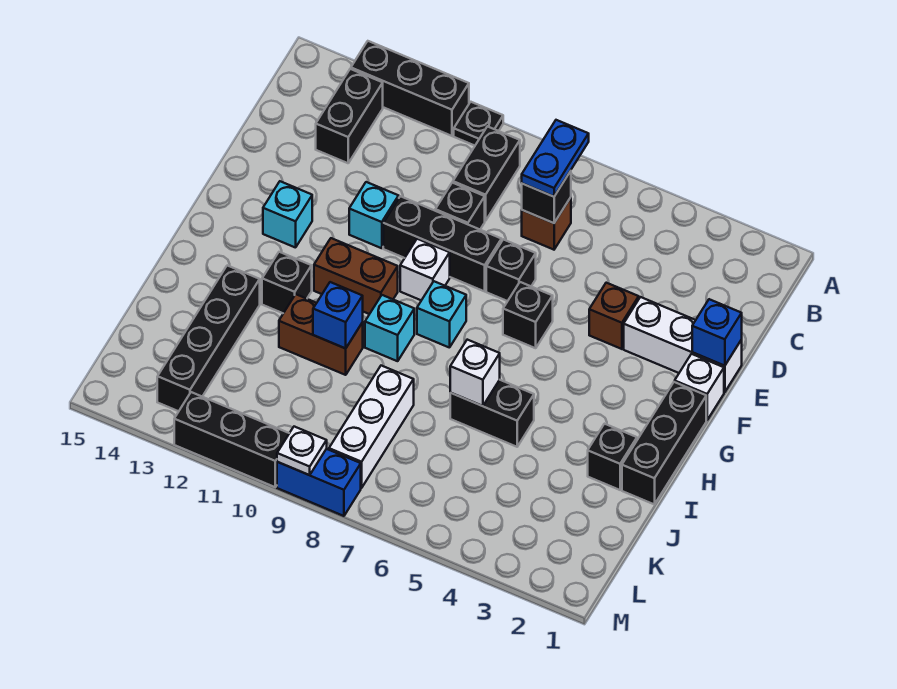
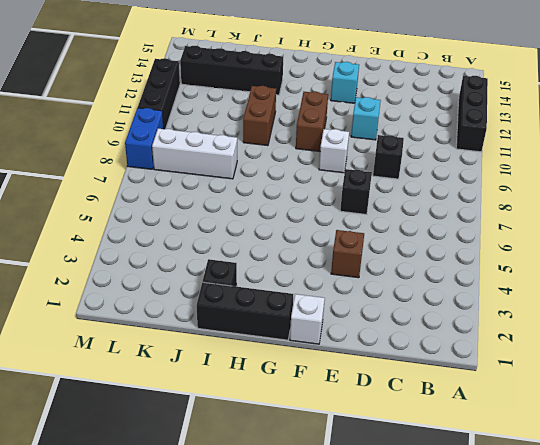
none -> black 1x1 plate [454,102,503,146]
none -> black 1x2 brick [453,126,520,221]
none -> black 1x2 brick [316,69,383,163]
none -> brown 1x1 brick [522,197,571,250]

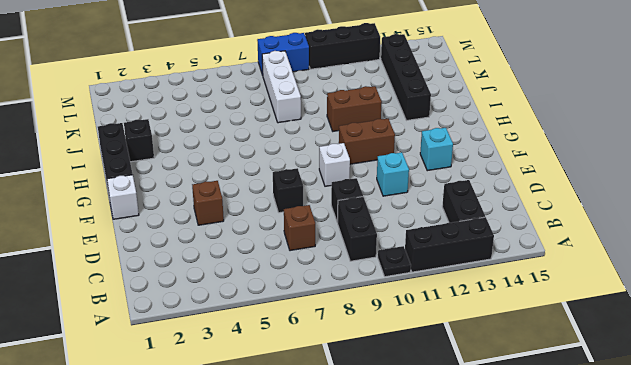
none -> white 1x3 brick [624,297,742,392]
none -> black 1x3 brick [383,196,501,291]
none -> black 1x1 brick [503,282,553,348]
none -> cyan 1x1 brick [417,281,466,348]

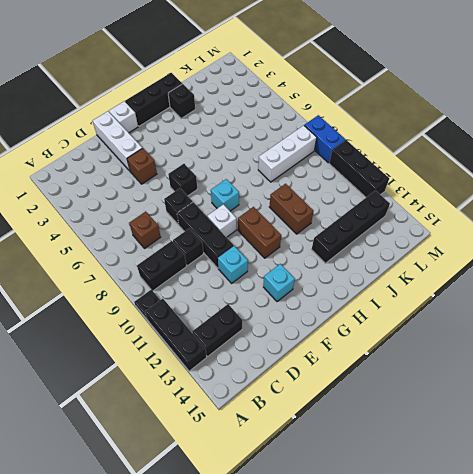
none -> cyan 1x1 brick [365,295,414,361]
none -> black 1x1 brick [262,252,312,313]
none -> black 1x2 brick [450,380,534,447]
none -> black 1x1 brick [522,171,571,223]

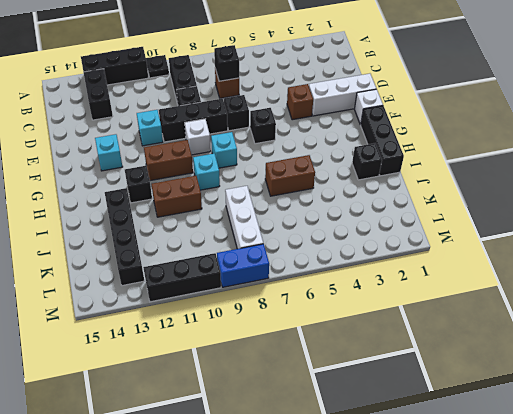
brown 1x2 brick [265,155,315,196] -> black 1x2 brick [450,380,534,447]
none -> blue 1x1 brick [692,299,742,366]
none -> white 1x1 brick [450,340,500,406]
none -> blue 1x1 brick [313,282,363,348]
none -> white 1x1 plate [277,427,327,475]

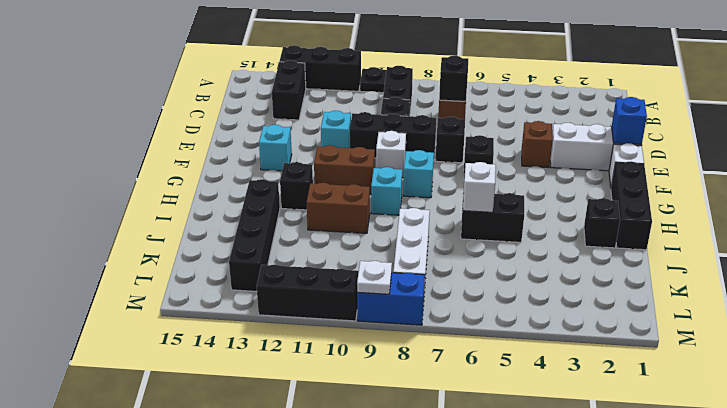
none -> blue 1x1 brick [313,282,363,348]
none -> blue 1x2 plate [522,120,589,197]

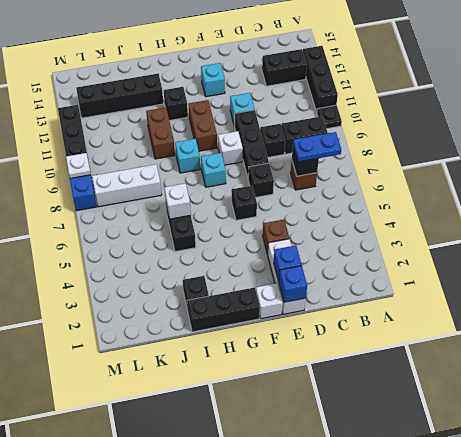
blue 1x1 brick [274,245,302,281] -> blue 1x1 brick moved to [313,282,363,348]

